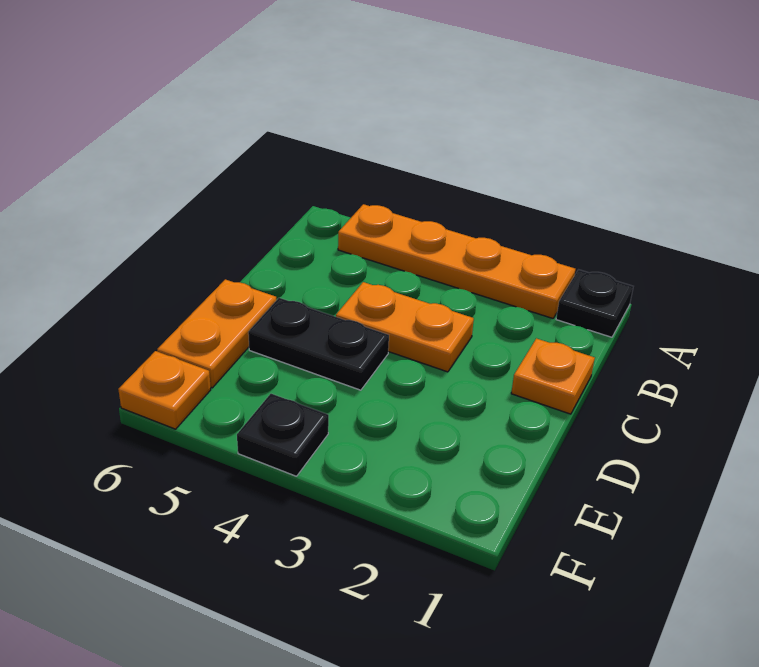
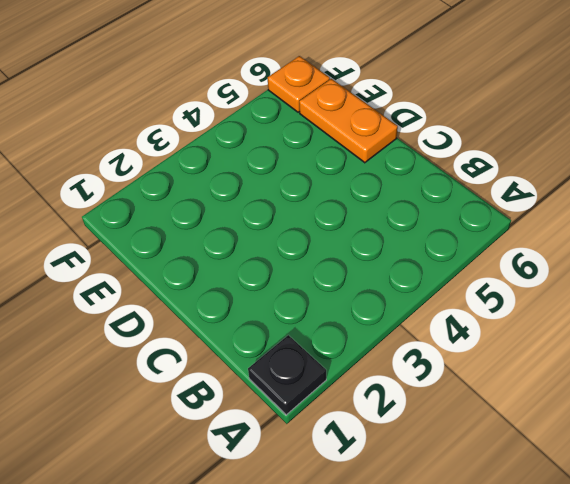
none -> orange 1x4 plate [338,204,575,318]
none -> orange 1x1 plate [511,338,595,414]

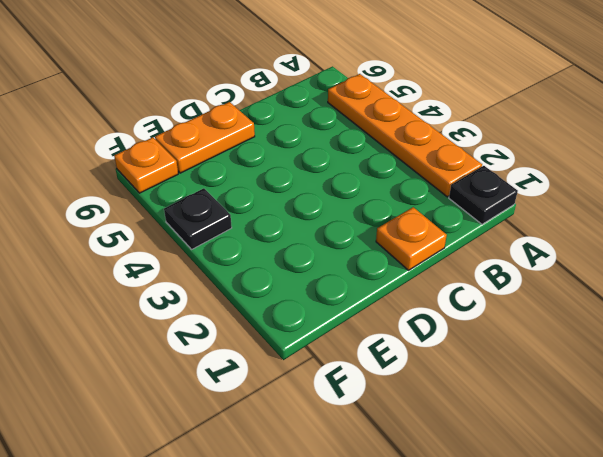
none -> orange 1x2 plate [336,282,474,372]
none -> black 1x2 plate [248,298,389,390]

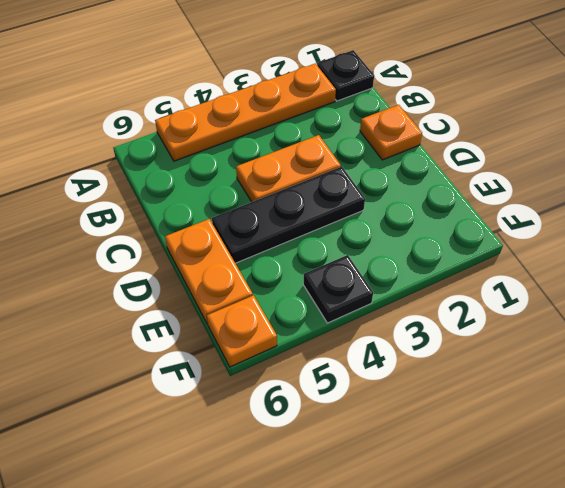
black 1x3 plate [212,167,365,263] -> black 1x2 plate [248,298,389,390]

